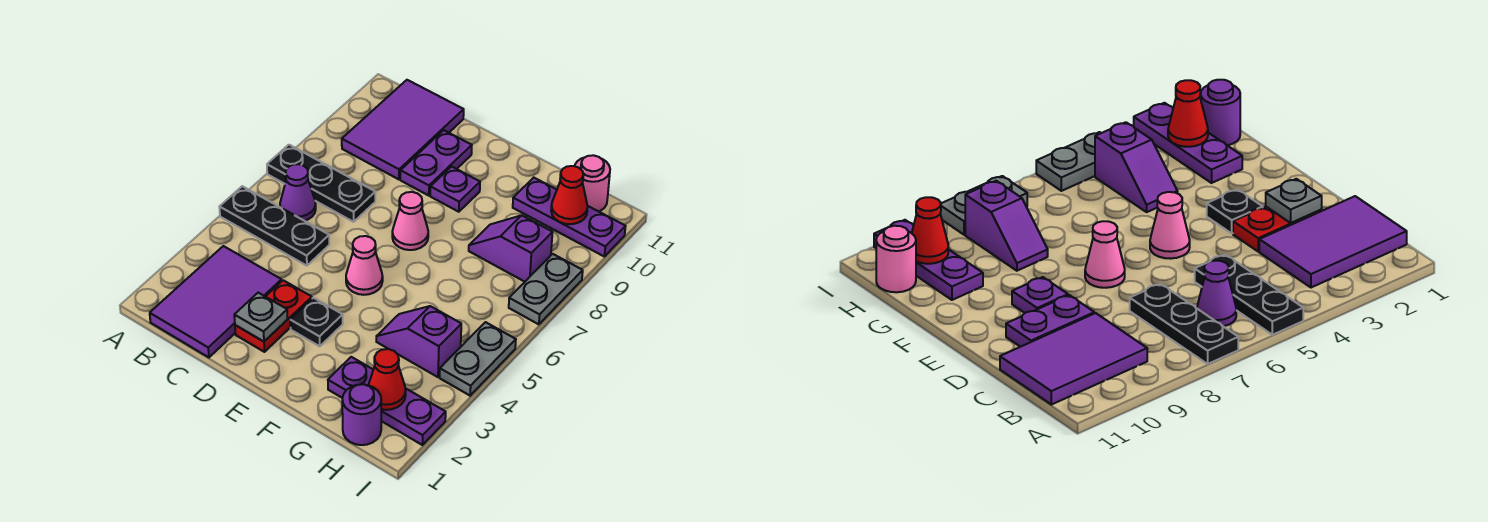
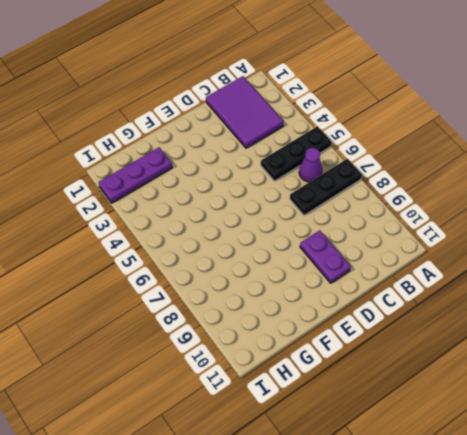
none -> purple 2x3 tile [342,80,464,179]
none -> red 1x2 plate [235,280,312,352]
none -> black 1x1 plate [290,298,343,346]

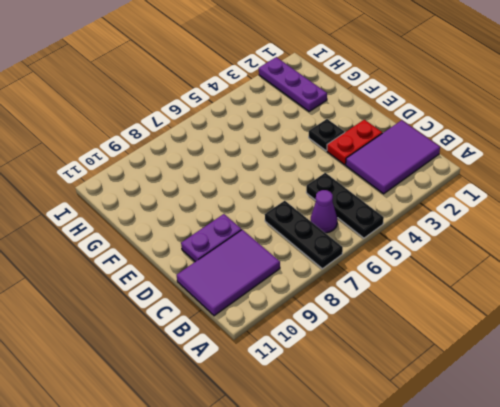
none -> pink 1x1 cone [346,236,383,295]
none -> pink 1x1 cone [392,192,428,250]
none -> purple 1x1 plate [430,167,480,212]

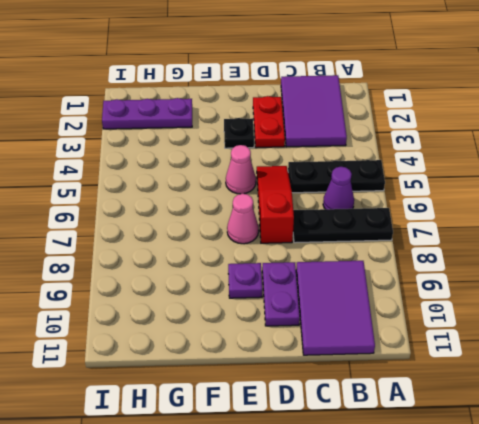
red 1x3 slope [257,166,294,243] -> none
none -> purple 1x2 slope [376,306,461,377]
none -> purple 1x2 slope [469,215,553,282]
none -> purple 1x3 plate [513,178,626,256]

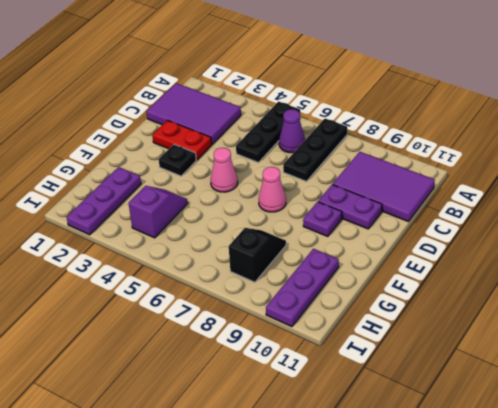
black 1x2 slope [229,228,286,282] -> purple 1x2 slope [469,215,553,282]
none -> purple 1x1 round brick [342,384,381,445]
none -> pink 1x1 round brick [575,155,610,211]
none -> grey 1x2 plate [440,322,516,396]

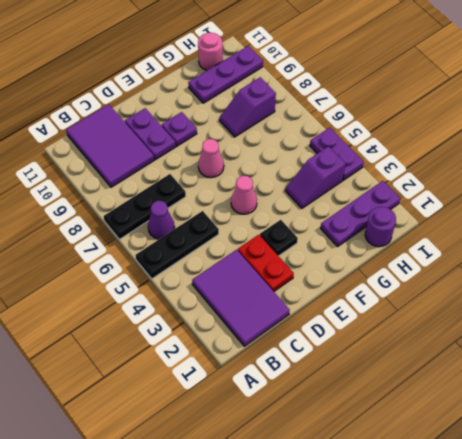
purple 1x2 plate [310,128,364,180] -> grey 1x2 plate [440,322,516,396]
none -> grey 1x2 plate [509,254,583,324]
none -> grey 1x1 plate [234,293,288,342]
none -> red 1x1 cone [369,349,406,410]

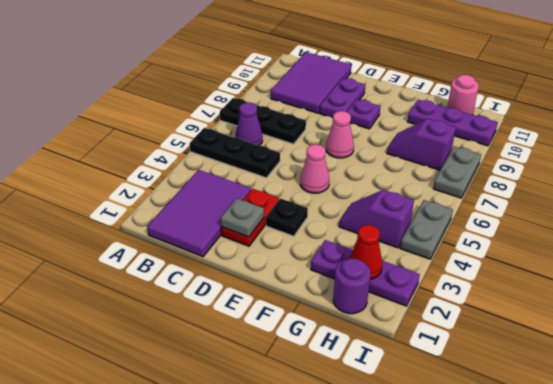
none -> red 1x1 cone [551,166,588,224]

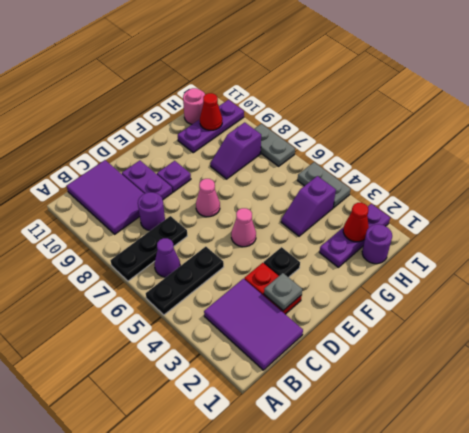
purple 1x1 round brick [138,192,165,231] -> none

